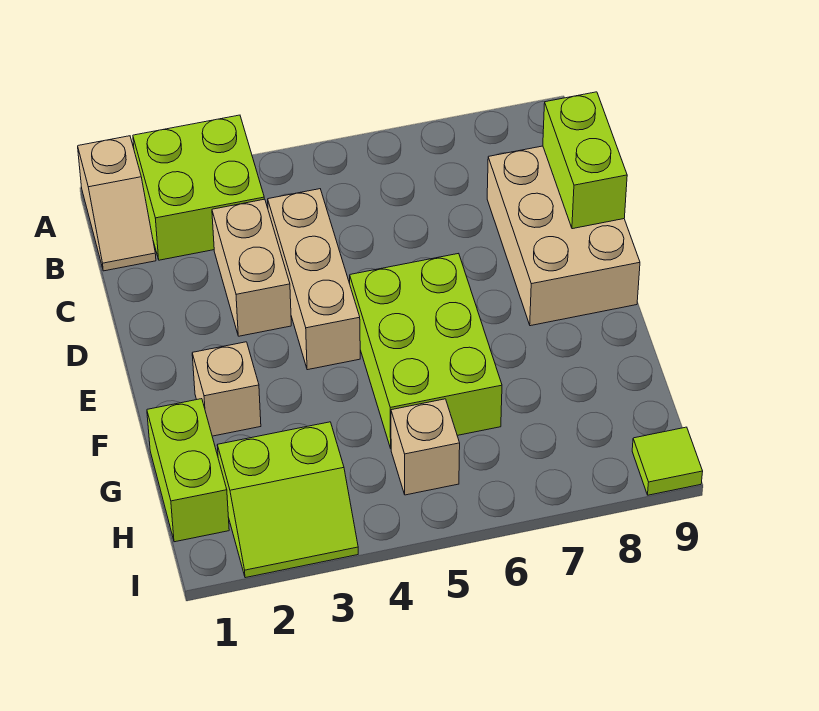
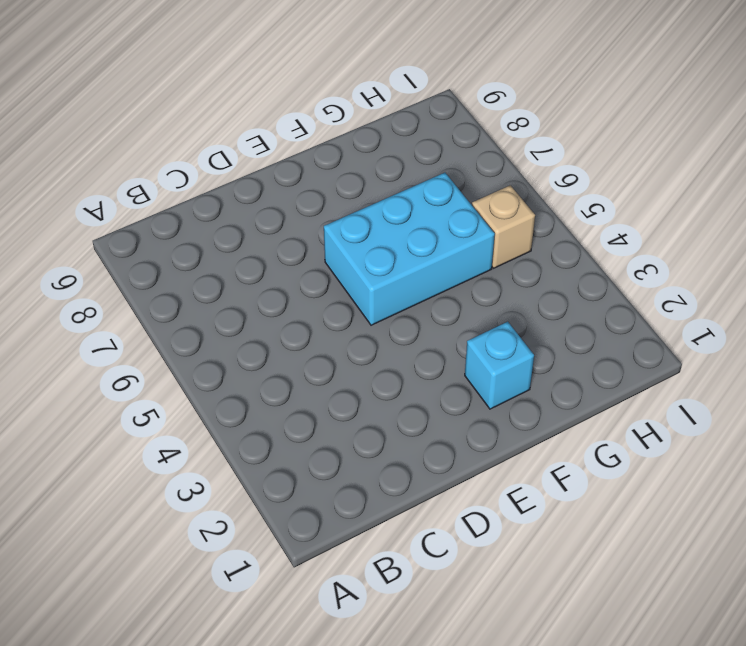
cyan 2x3 brick [324,173,495,325] -> lime 2x3 brick [350,253,502,448]
cyan 1x1 brick [465,322,534,409] -> tan 1x1 brick [192,342,261,436]
none -> tan 1x2 slope [78,136,156,271]
none -> lime 2x2 brick [133,115,264,260]
none -> tan 1x2 brick [212,199,291,336]

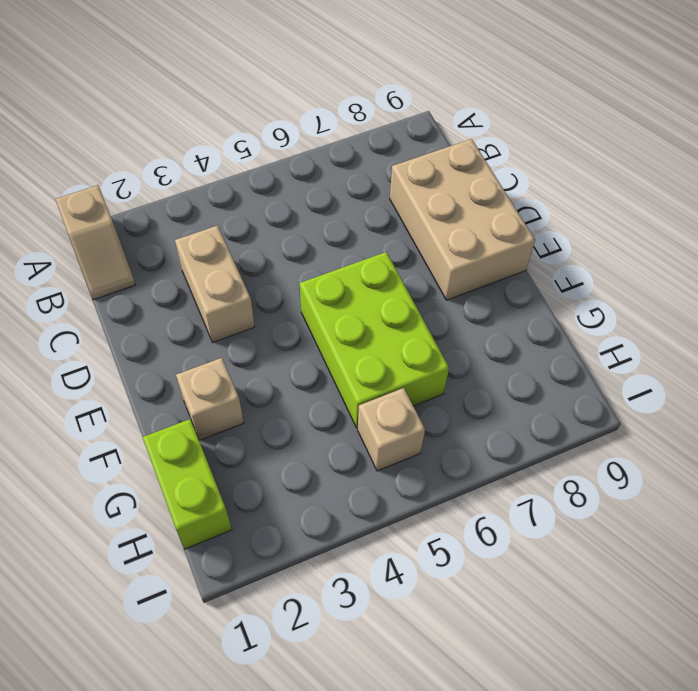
none -> lime 2x2 brick [133,115,264,260]
none -> tan 1x3 brick [268,189,360,370]
none -> lime 2x2 slope [217,422,358,578]

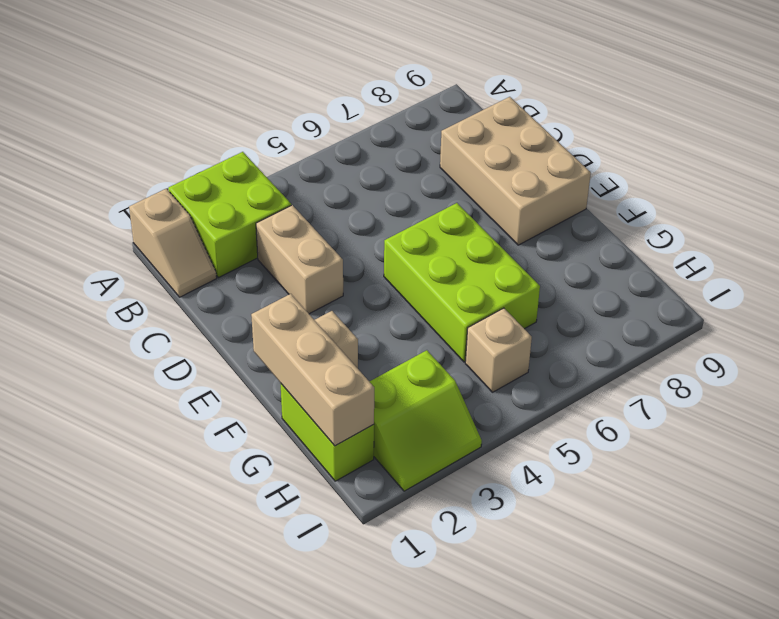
tan 1x3 brick [251,294,374,446] -> tan 1x3 brick moved to [268,189,360,370]
none -> lime 1x1 tile [632,427,703,495]
none -> lime 1x2 brick [543,92,627,229]

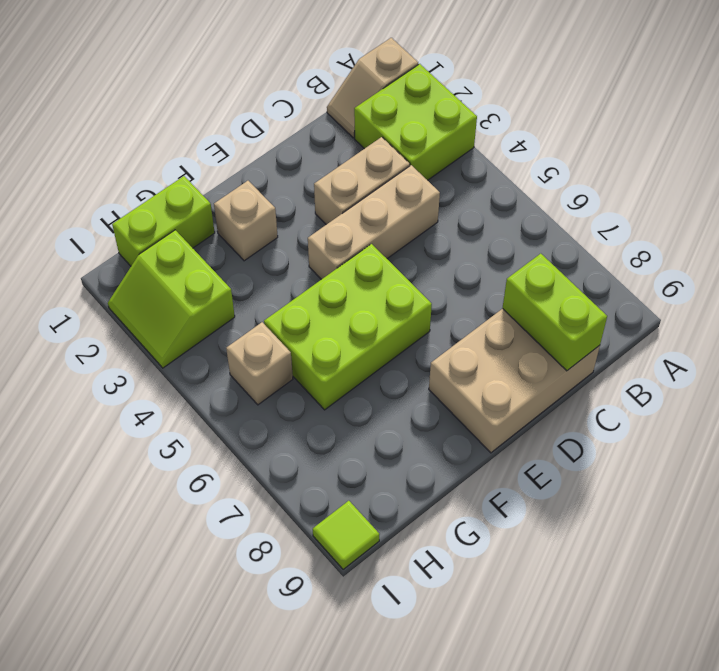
lime 1x2 brick [503,254,607,371] -> lime 1x2 brick turned to [543,92,627,229]

